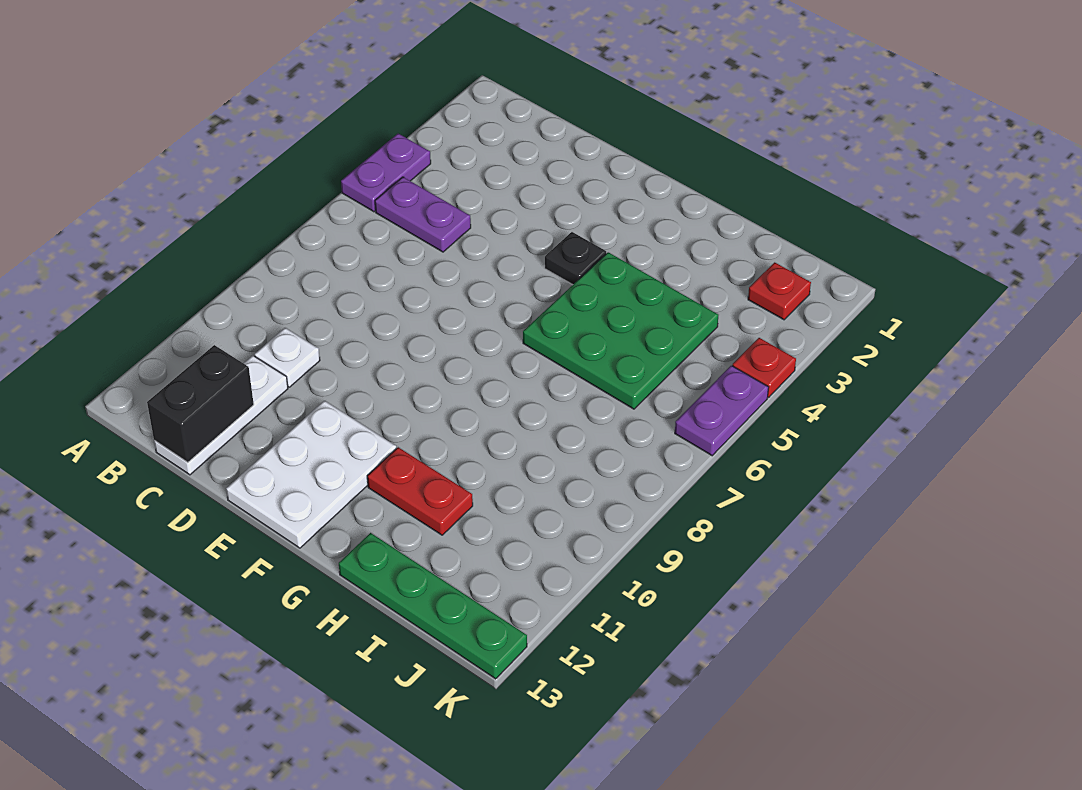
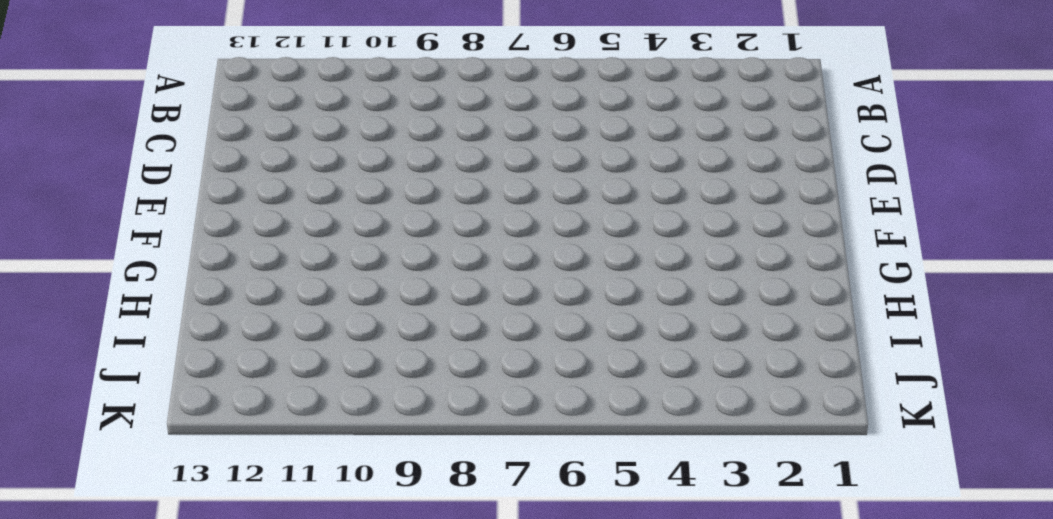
none -> purple 1x2 plate [341,134,431,212]
none -> purple 1x2 plate [375,177,471,252]
none -> white 1x1 plate [254,328,320,387]

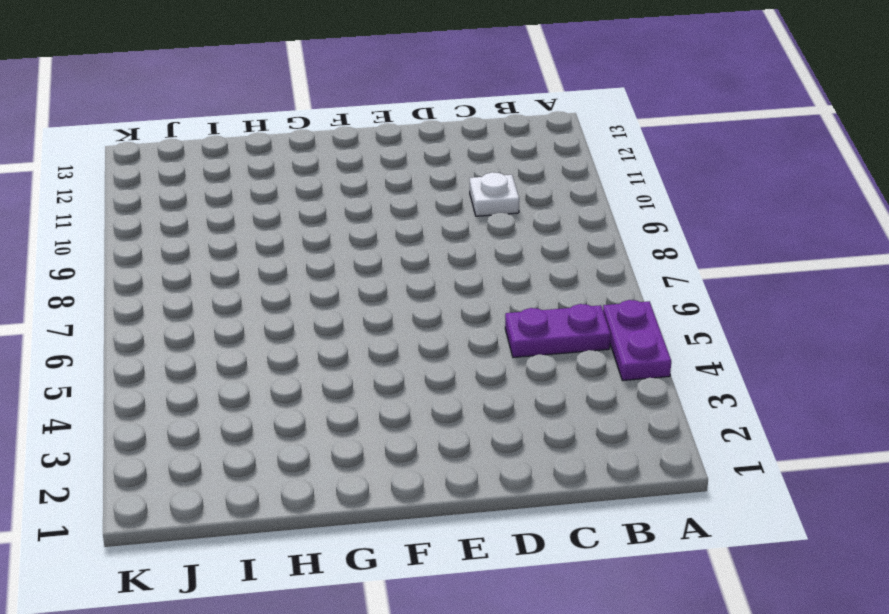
none -> white 1x3 plate [154,356,288,475]
none -> white 2x3 plate [226,401,396,548]
none -> black 1x1 plate [545,232,606,285]

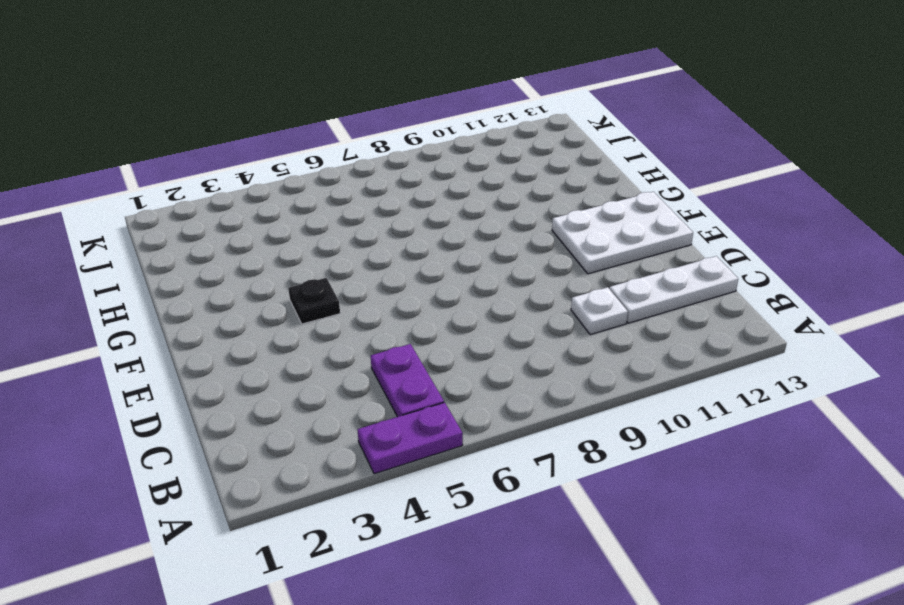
none -> green 3x3 plate [523,252,718,409]
none -> red 1x2 plate [367,447,473,535]
none -> green 1x4 plate [339,533,527,679]

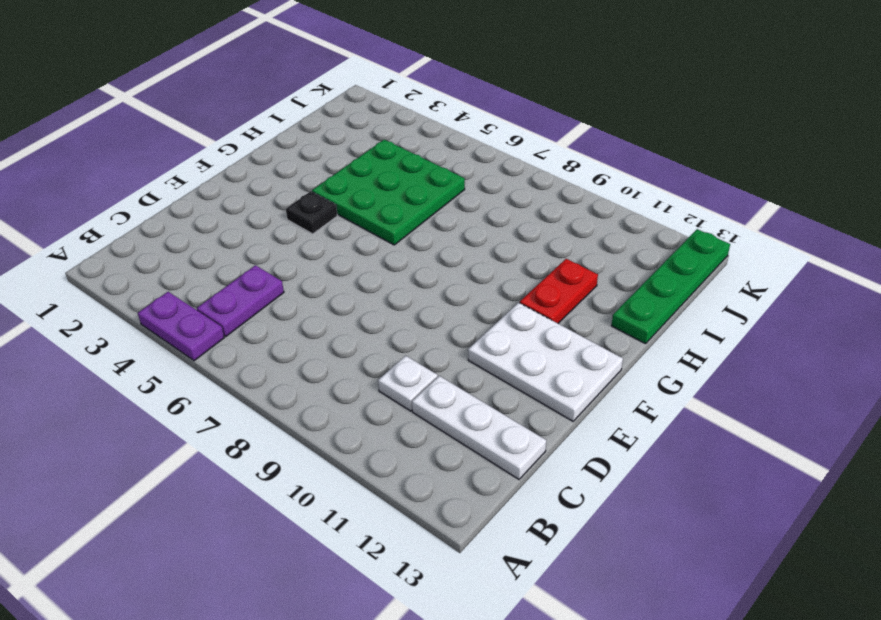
none -> red 1x1 plate [748,262,811,320]
none -> red 1x1 plate [732,338,796,397]
none -> purple 1x2 plate [675,366,769,456]

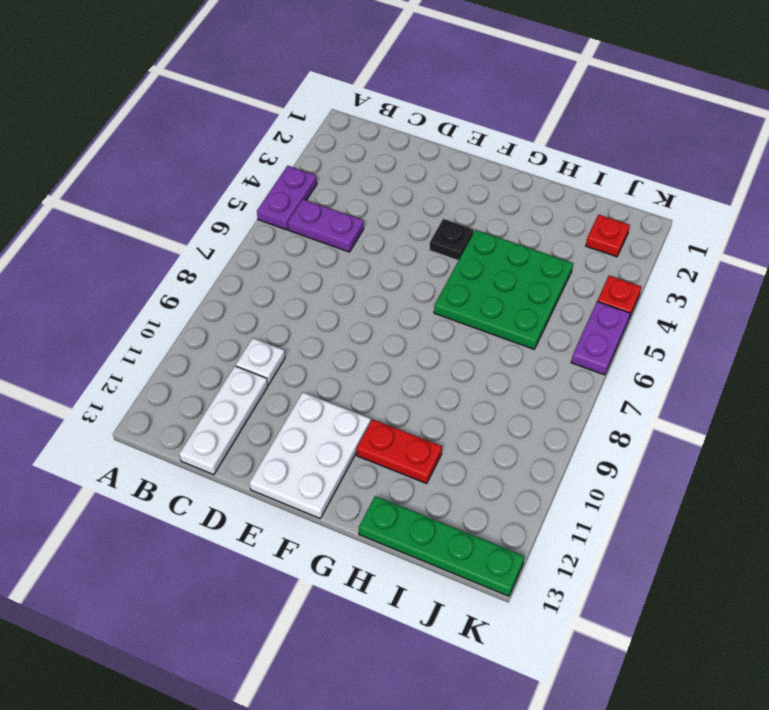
none -> black 1x2 brick [147,345,254,462]

